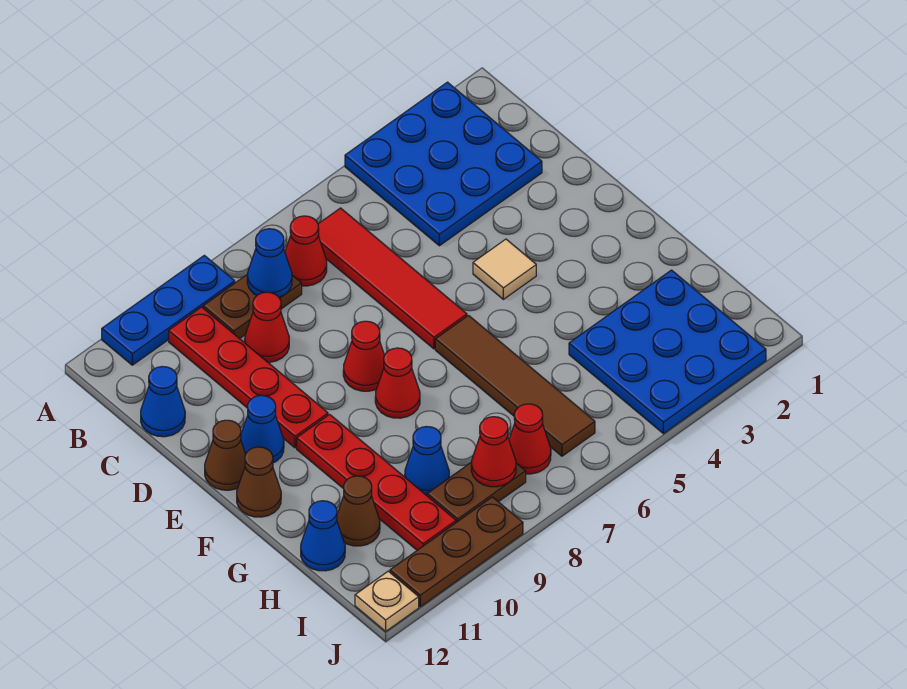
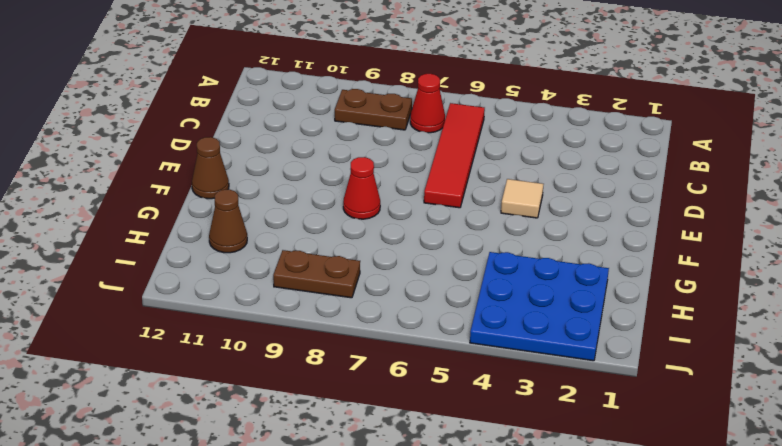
none -> blue 3x3 plate [345,82,542,246]
none -> blue 1x3 plate [102,255,235,365]
none -> red 1x4 plate [169,307,328,448]

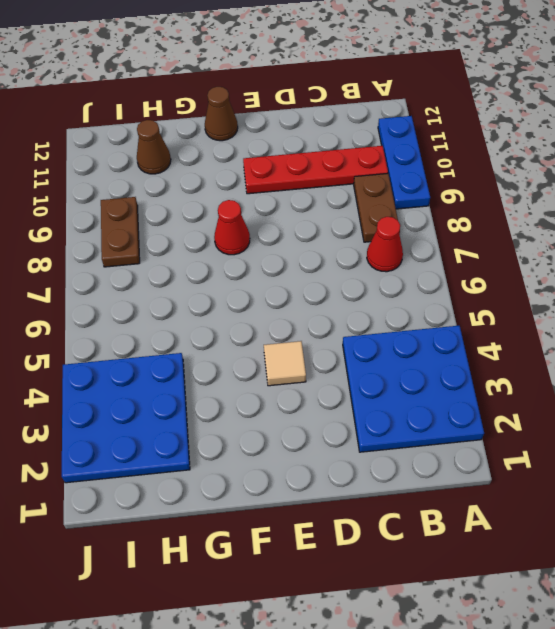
none -> red 1x4 tile [318,208,467,349]
none -> red 1x1 cone [245,292,289,362]
none -> blue 1x1 cone [141,367,185,437]

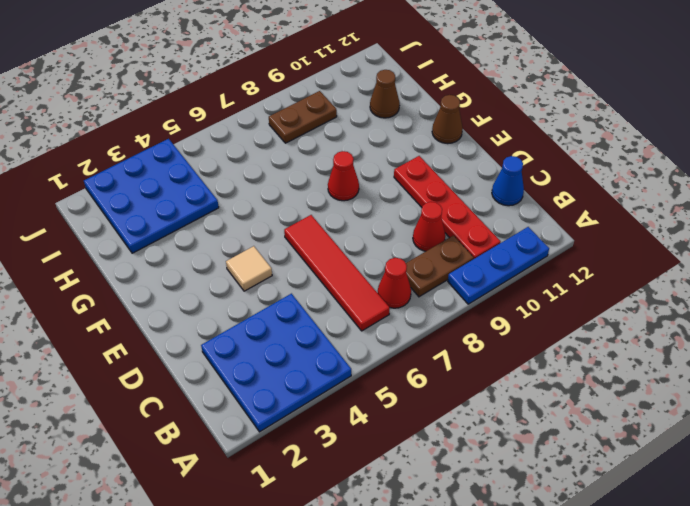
none -> red 1x1 cone [343,321,385,391]
none -> blue 1x1 cone [241,395,284,463]
none -> brown 1x1 cone [205,420,246,490]

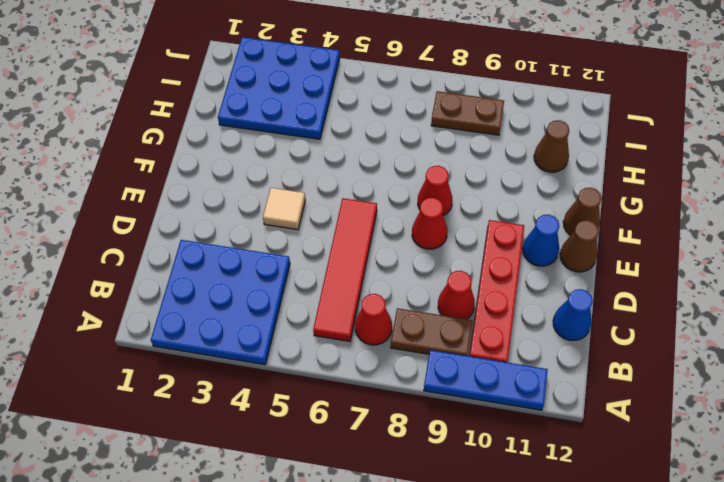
none -> brown 1x4 tile [435,316,595,456]
none -> red 1x4 plate [297,414,456,550]
none -> blue 1x1 cone [405,427,449,495]

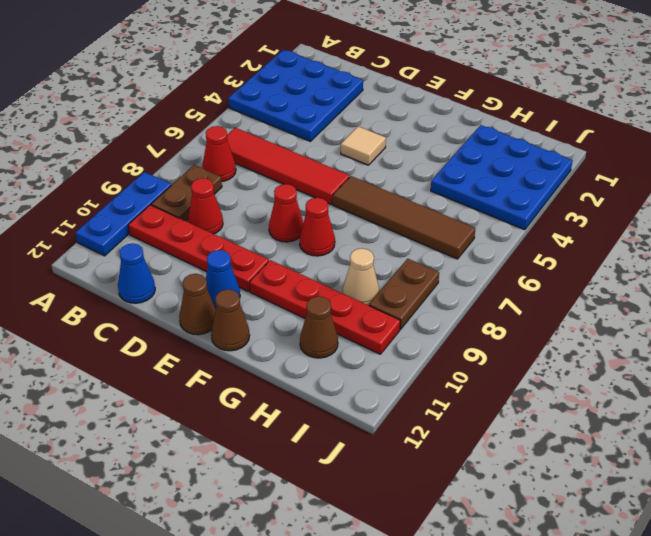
tan 1x1 cone [343,248,379,305] -> blue 1x1 cone [405,427,449,495]
none -> blue 1x1 cone [301,501,345,571]
none -> red 1x1 cone [509,404,551,474]
none -> brown 1x3 plate [390,497,523,607]

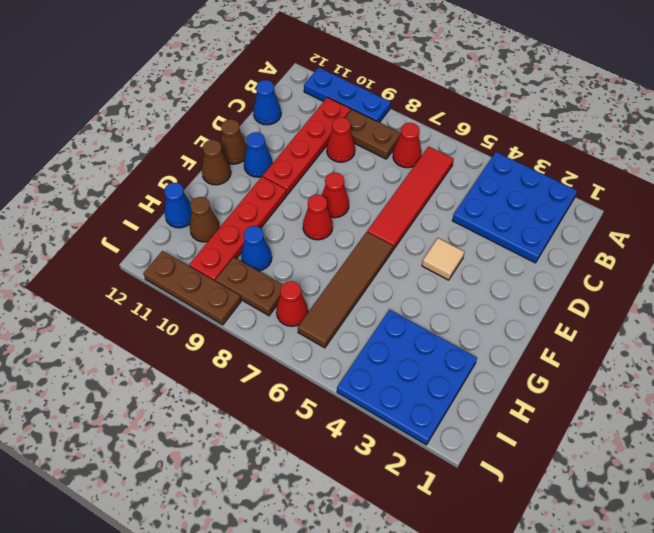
none -> tan 1x1 plate [355,571,419,631]
none -> blue 1x1 cone [247,229,292,297]
none -> red 1x1 cone [471,417,516,487]

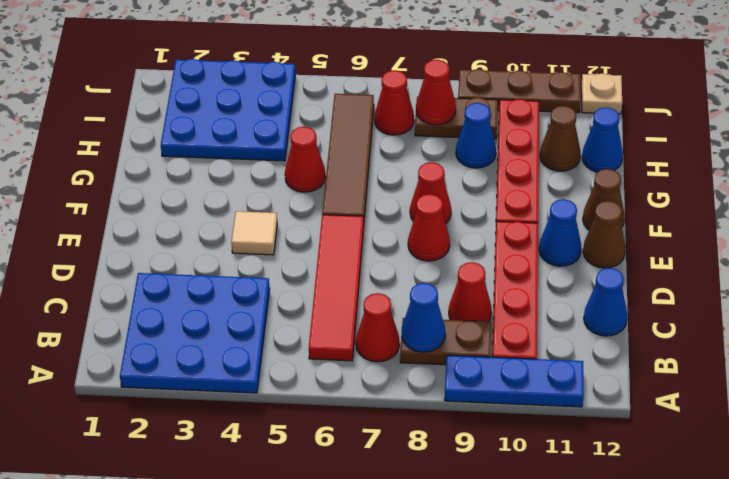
red 1x1 cone [285,127,325,192] -> none

